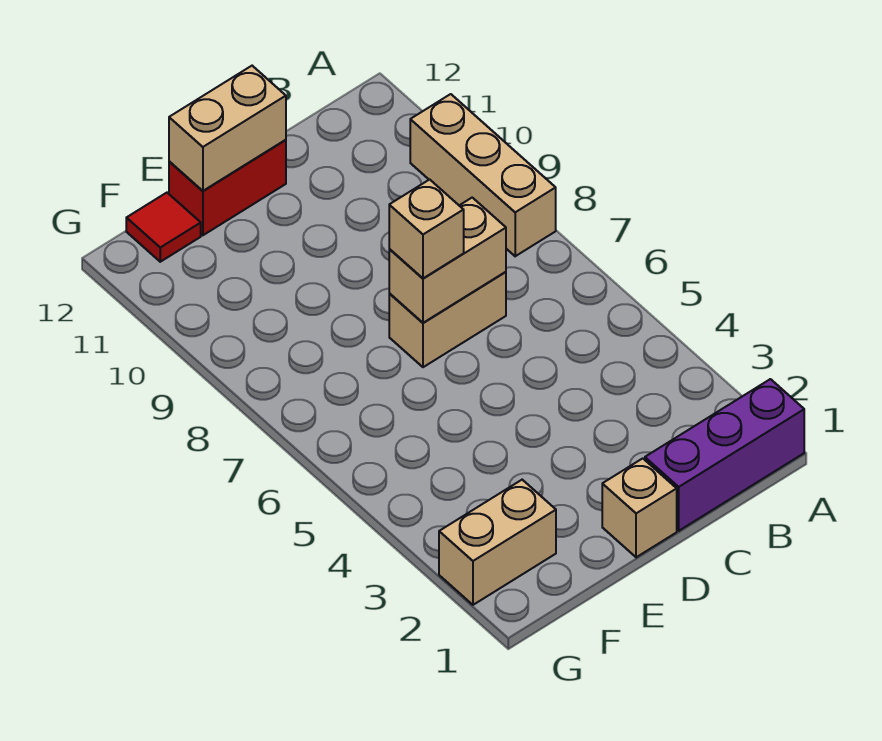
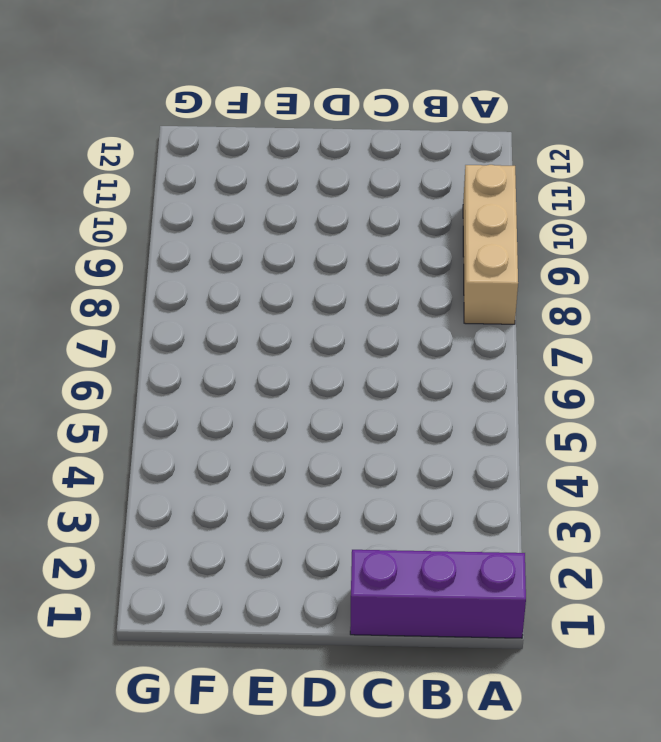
none -> tan 1x2 brick [389,272,506,367]
none -> tan 1x1 brick [602,458,677,557]

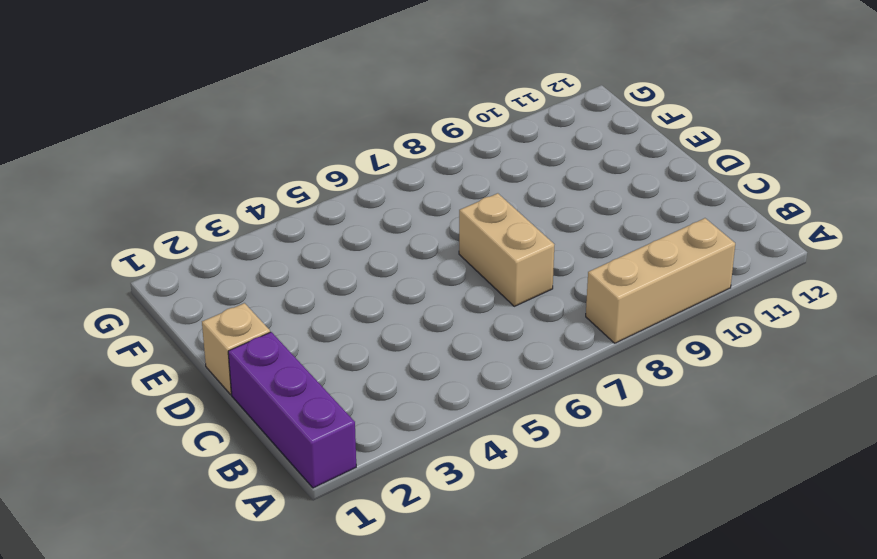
none -> red 1x2 brick [169,140,286,235]
none -> tan 1x2 brick [439,480,556,605]

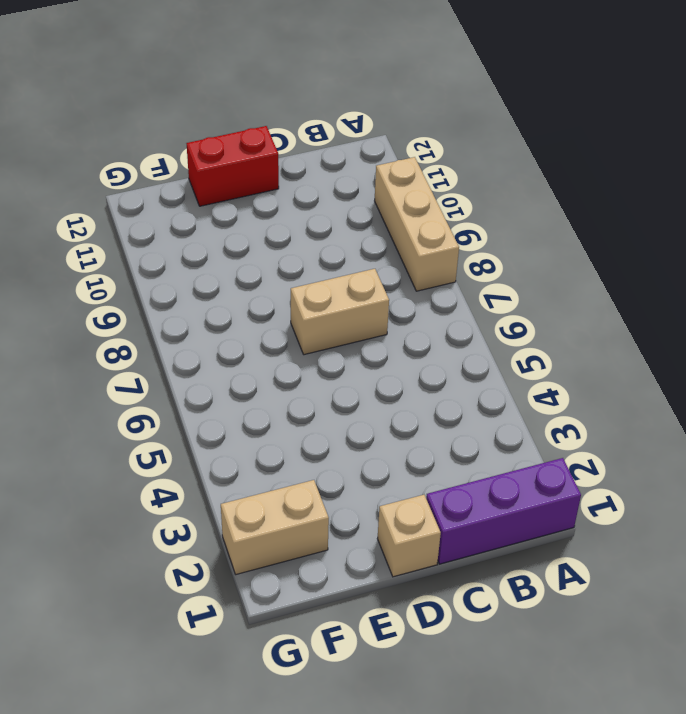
none -> red 1x1 tile [126,193,201,262]
none -> tan 1x2 brick [389,198,506,323]

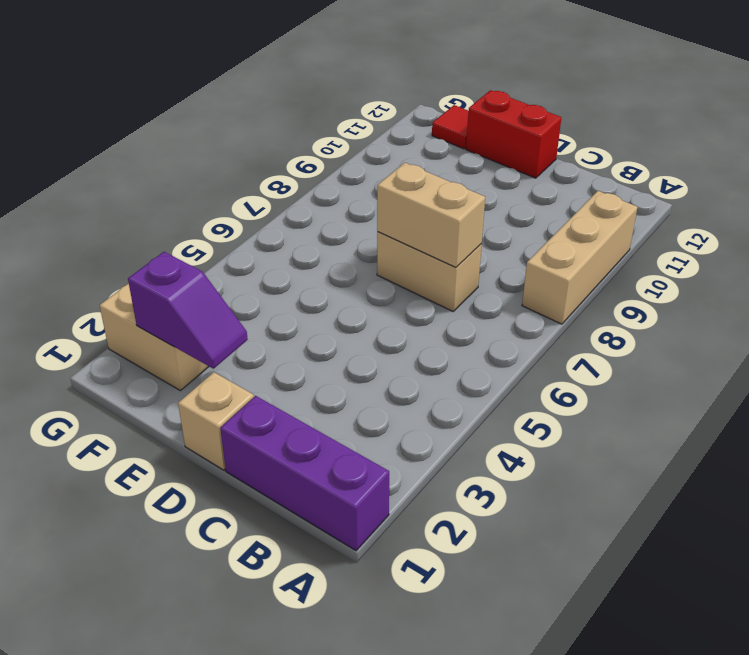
purple 1x2 slope [128,252,248,369] -> none
none -> tan 1x2 brick [169,66,286,191]
none -> tan 1x1 brick [389,179,464,278]

